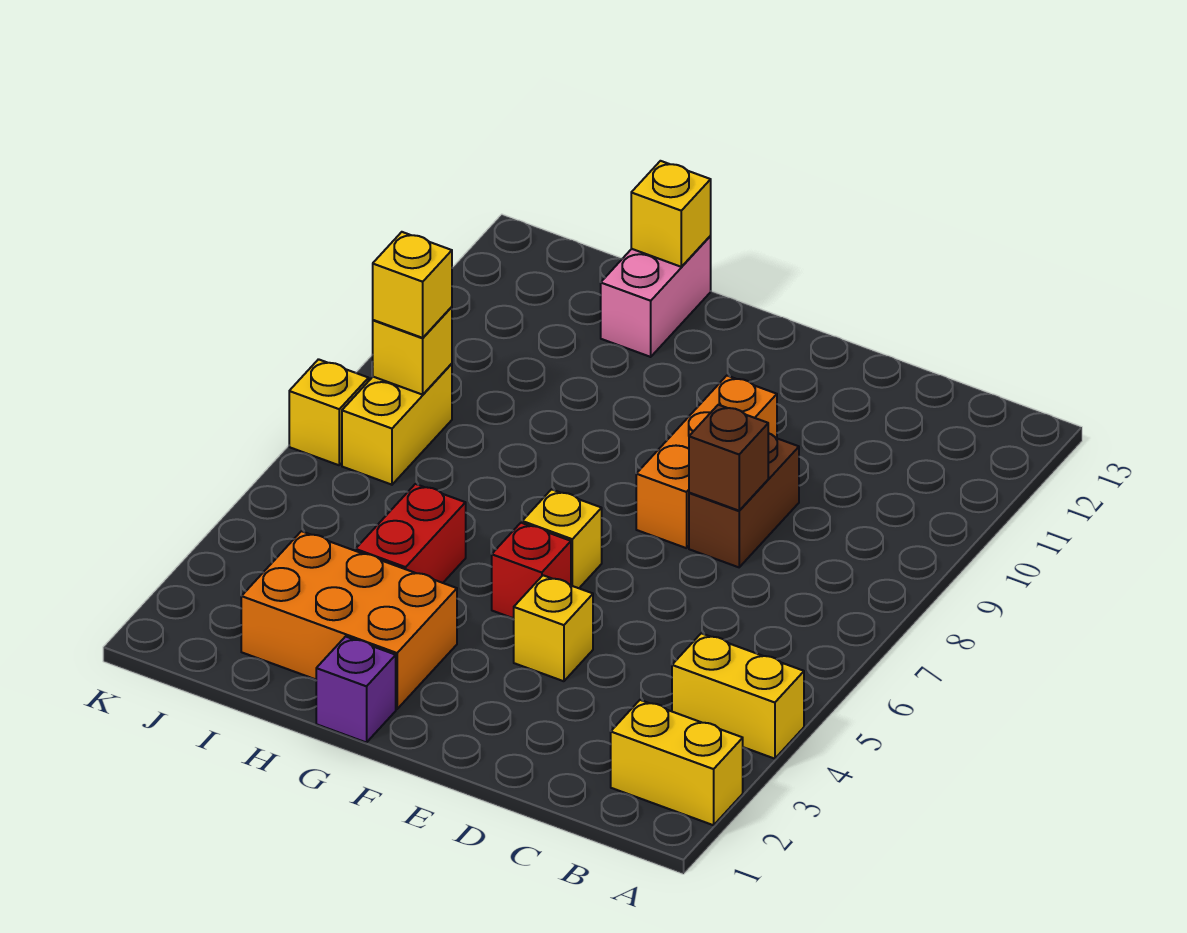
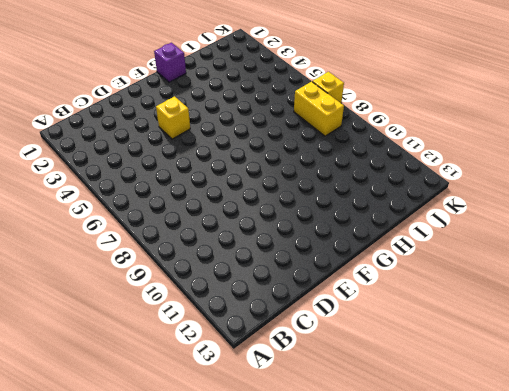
none -> yellow 1x2 brick [611,700,743,825]
none -> yellow 1x2 brick [672,633,804,759]
none -> brown 1x2 brick [689,433,799,567]

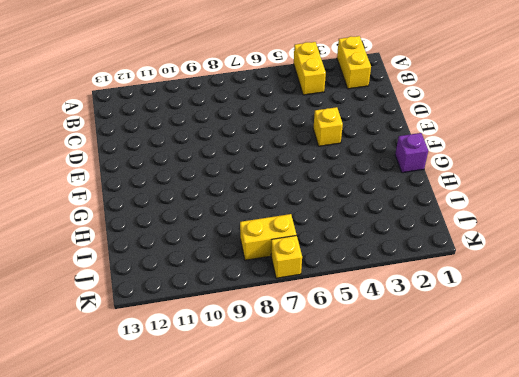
none -> brown 1x2 brick [689,433,799,567]
none -> orange 1x3 brick [636,376,777,548]
none -> red 1x1 brick [492,523,571,618]

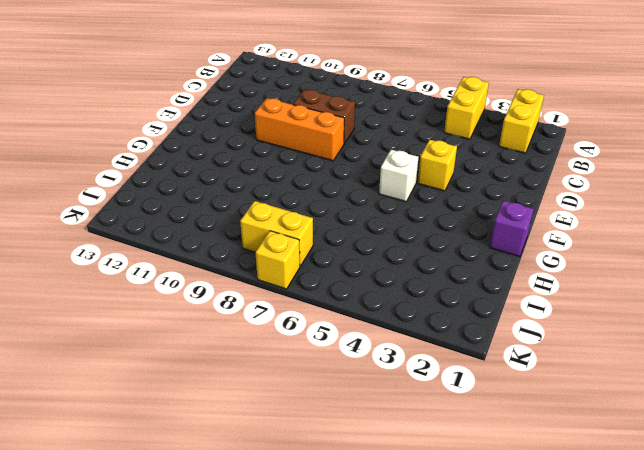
white 1x1 brick [379,150,419,202] -> red 1x1 brick [492,523,571,618]
none -> yellow 1x1 brick [522,489,602,588]
none -> orange 2x3 brick [241,531,457,709]
none -> red 1x2 brick [356,484,466,583]

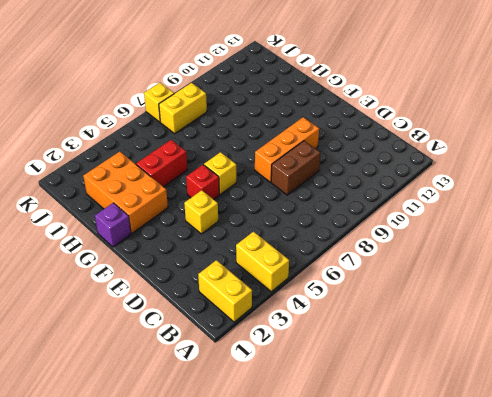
none -> pink 1x2 brick [601,236,711,357]
none -> brown 1x1 brick [689,405,768,511]
none -> yellow 1x1 brick [631,161,711,267]

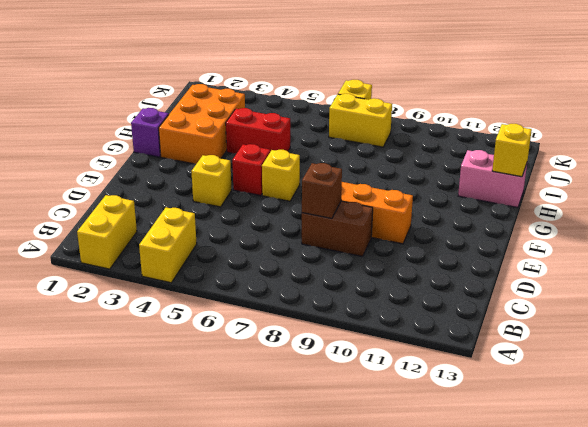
none -> yellow 1x1 brick [373,307,452,395]
none -> yellow 1x1 brick [373,232,452,338]

